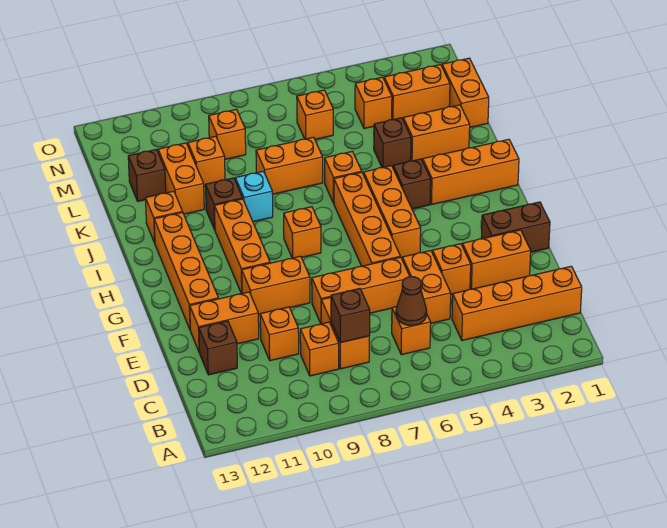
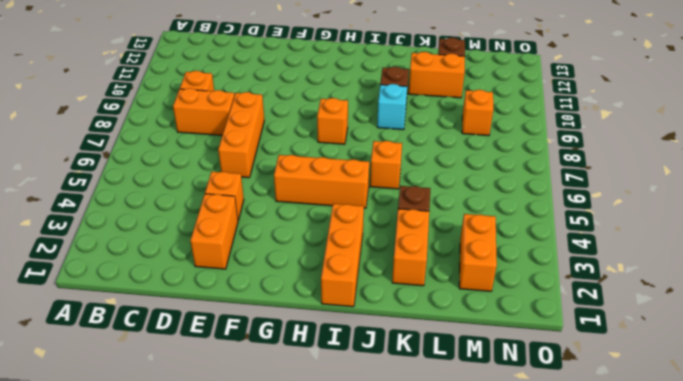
none -> orange 1x4 brick [452,266,582,341]
none -> orange 1x1 brick [392,307,431,355]
none -> orange 1x2 brick [402,251,451,323]
none -> orange 1x1 brick [260,307,299,361]

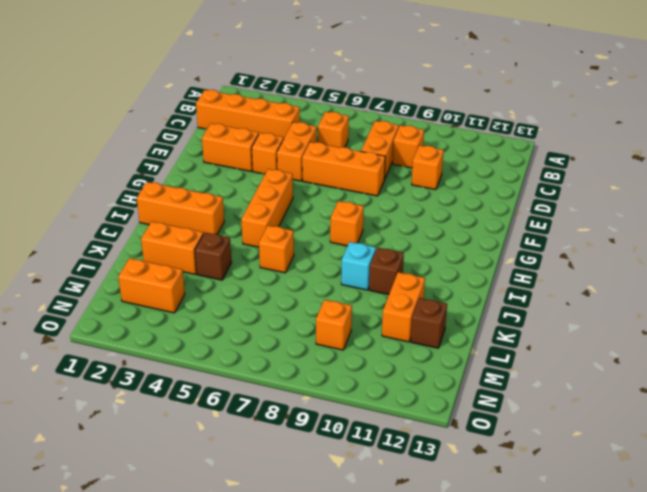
none -> brown 1x1 brick [199,321,237,375]
none -> orange 1x2 brick [190,292,259,353]
none -> brown 1x2 brick [481,202,550,252]
none -> orange 1x4 brick [334,172,401,266]

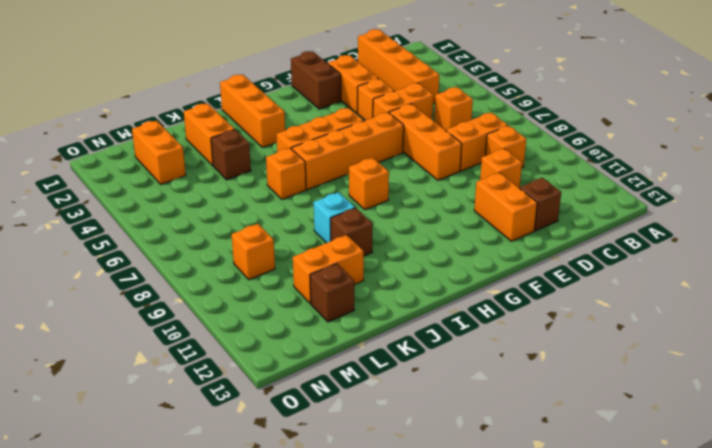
none -> orange 1x2 brick [242,256,310,315]
none -> orange 1x4 brick [154,212,218,329]
none -> orange 1x3 brick [214,199,270,294]
none -> brown 1x1 brick [393,159,431,209]

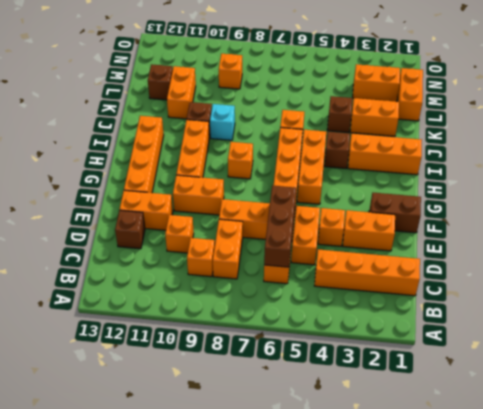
brown 1x3 brick [264,186,296,267] -> brown 1x1 cone [396,277,427,326]
none -> orange 1x1 brick [146,191,182,243]
none -> orange 1x2 brick [256,137,323,194]
none -> orange 1x1 brick [188,136,225,187]
none -> orange 1x1 brick [355,77,392,129]

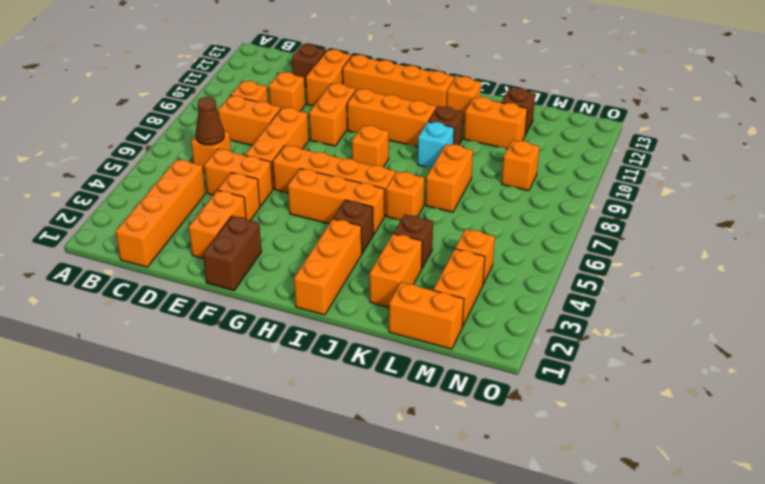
none -> orange 1x1 brick [188,136,225,187]
none -> orange 1x1 brick [297,90,333,139]
none -> brown 1x1 brick [331,289,370,343]

